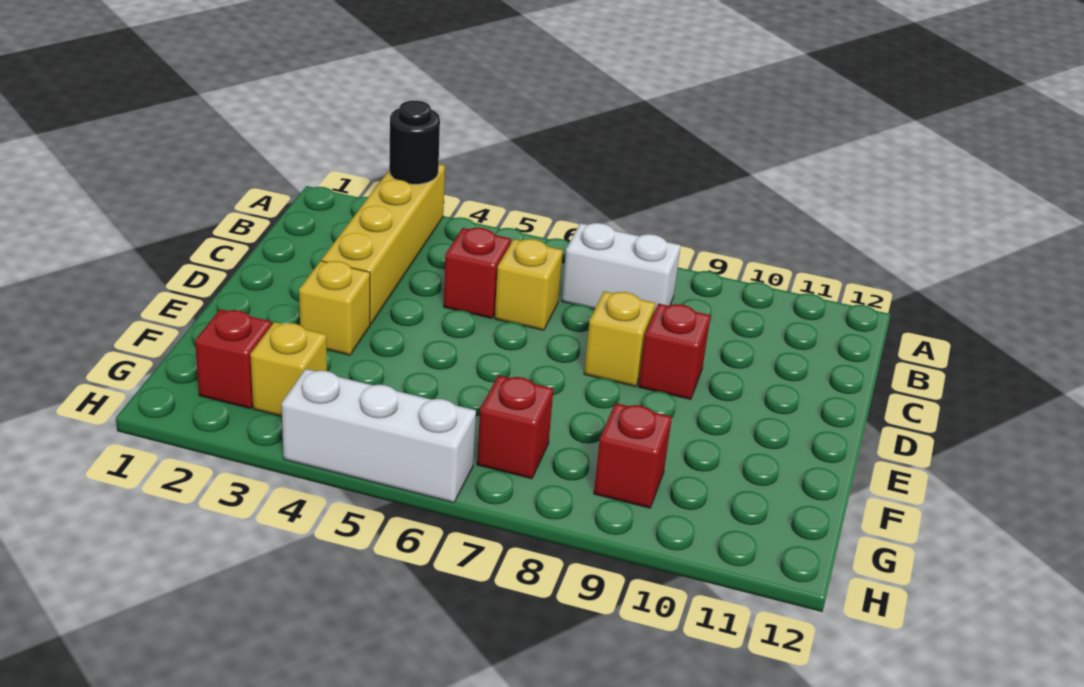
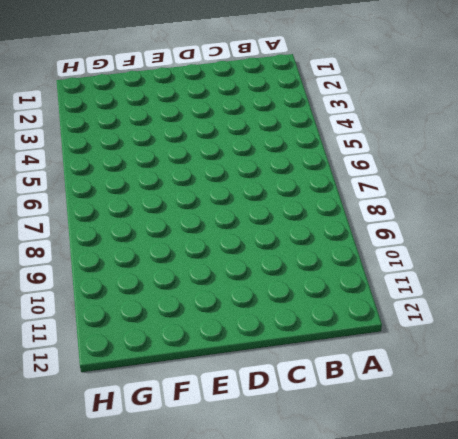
none -> yellow 1x4 brick [321,164,445,324]
none -> white 1x2 brick [562,223,681,312]
none -> red 1x1 brick [444,228,511,318]

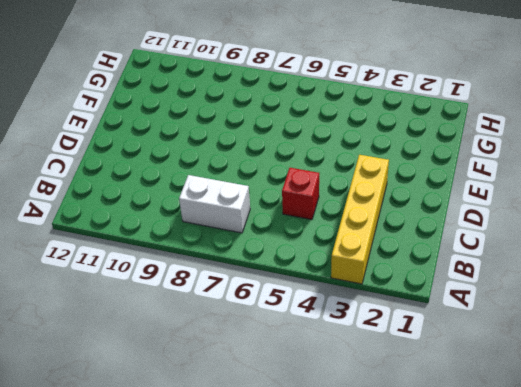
none -> yellow 1x1 brick [495,239,563,330]
none -> yellow 1x1 brick [584,291,655,387]
none -> red 1x1 brick [639,304,711,400]

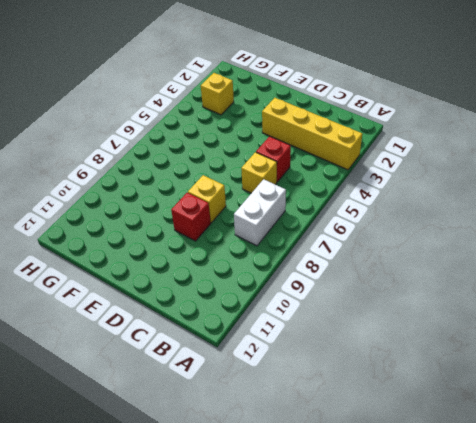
none -> yellow 1x1 brick [299,261,370,355]
none -> red 1x1 brick [195,309,272,409]
none -> red 1x1 brick [477,375,553,479]

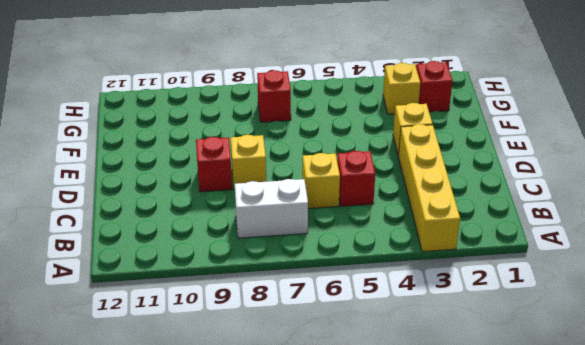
none -> red 1x1 brick [594,403,672,508]
none -> white 1x3 brick [282,369,476,503]
none -> black 1x1 round brick [389,101,440,184]

